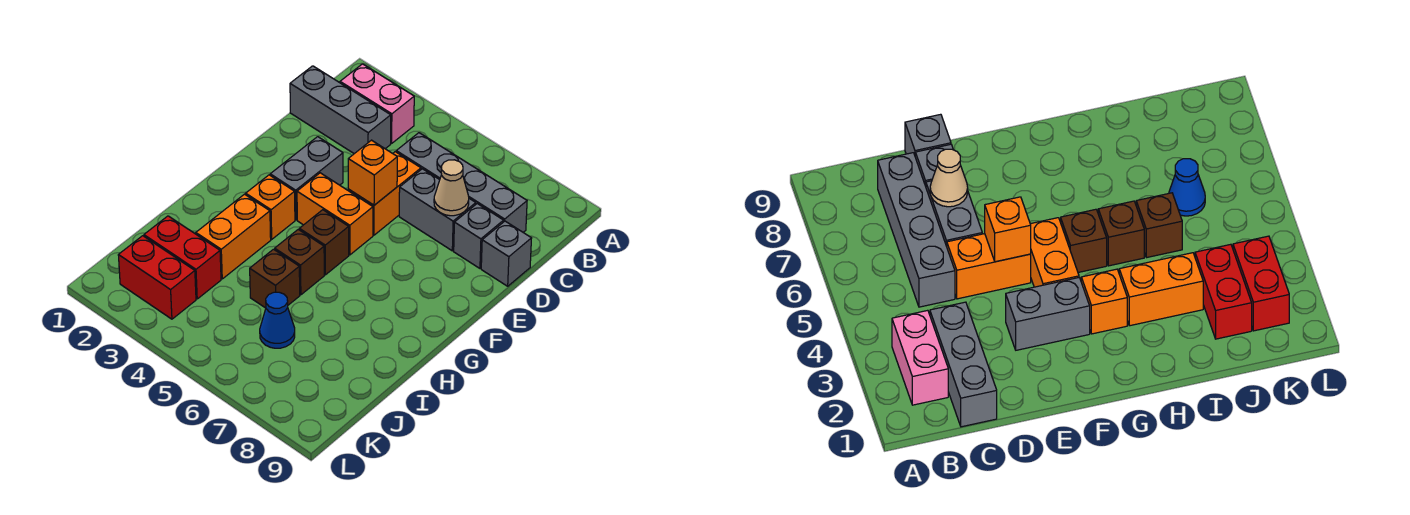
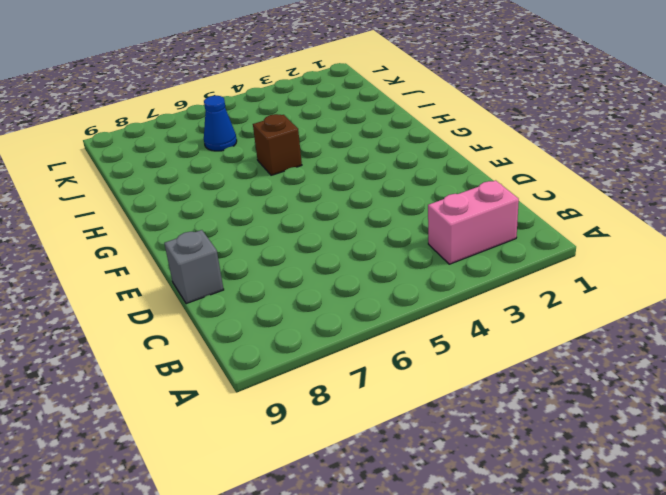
none -> grey 1x3 brick [290,66,391,154]
none -> grey 1x4 brick [396,133,527,232]
none -> orange 1x2 brick [348,152,421,235]

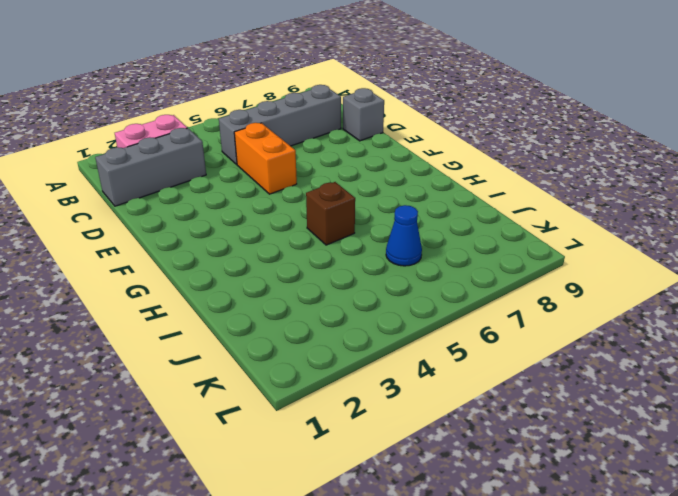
none -> grey 1x2 brick [399,169,476,251]
none -> grey 1x1 brick [454,204,504,268]
none -> grey 1x2 brick [270,137,343,220]

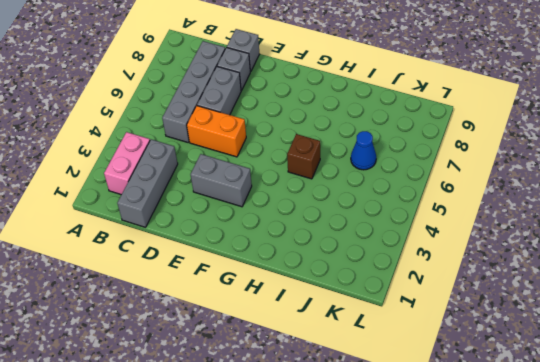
none -> orange 1x2 brick [297,173,373,255]
none -> orange 1x1 brick [246,175,295,239]
none -> brown 1x1 brick [299,210,349,275]

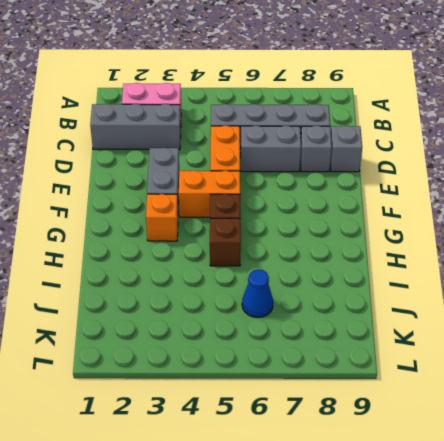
none -> orange 1x2 brick [196,194,271,279]
none -> brown 1x1 brick [250,249,300,308]
none -> red 1x2 brick [144,216,221,299]

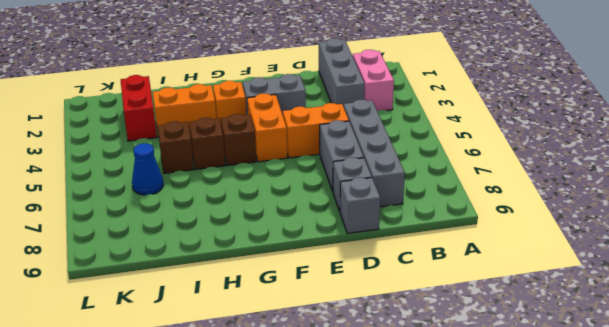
none -> red 1x2 brick [118,236,196,319]
none -> tan 1x1 cone [434,160,469,216]
none -> orange 1x1 brick [348,140,397,205]

